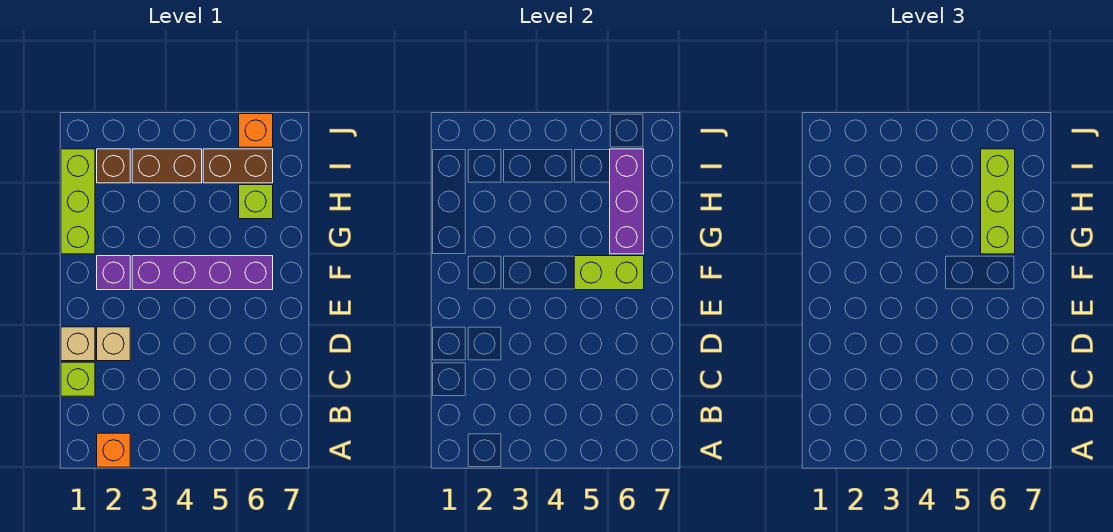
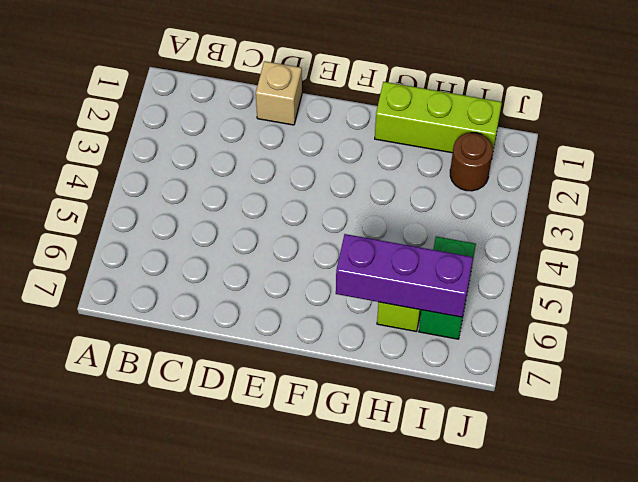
brown 1x1 round brick [450,133,493,191] -> brown 1x1 brick [97,149,130,183]
green 1x2 brick [419,237,476,339] -> brown 1x2 brick [203,149,273,183]
none -> orange 1x1 brick [97,433,130,467]
none -> lime 1x1 brick [61,362,95,396]
none -> tan 1x1 brick [97,327,130,361]

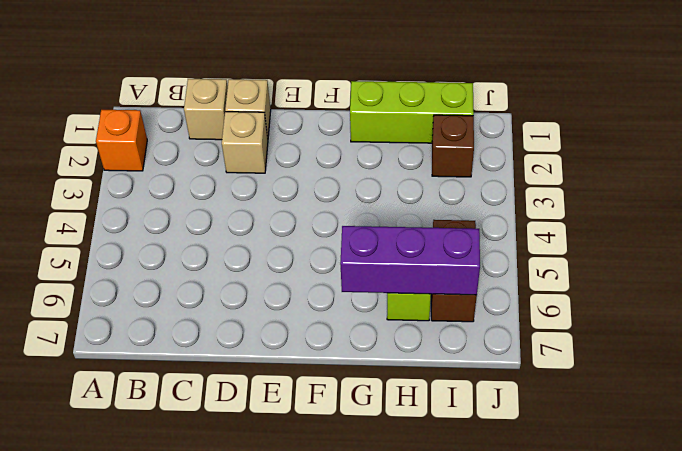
tan 1x1 brick [184,79,228,140] -> lime 1x1 brick [61,362,95,396]
none -> purple 1x1 brick [97,256,130,290]
none -> purple 1x4 brick [132,256,273,290]
none -> brown 1x2 brick [132,149,202,183]

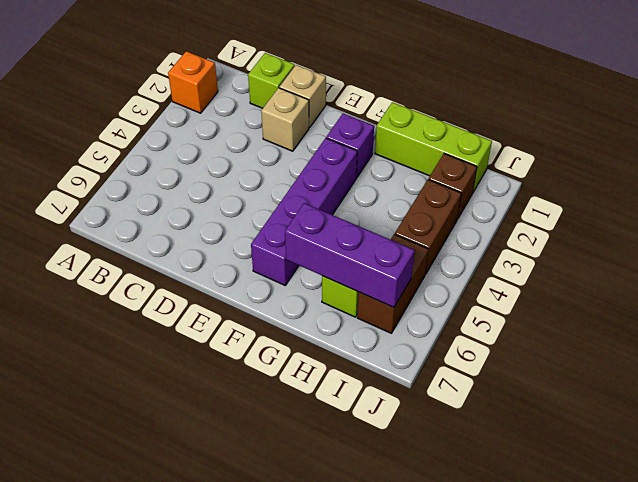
none -> orange 1x1 brick [239,114,273,147]
none -> lime 1x2 brick [574,256,644,290]
none -> lime 1x3 brick [981,149,1015,254]

